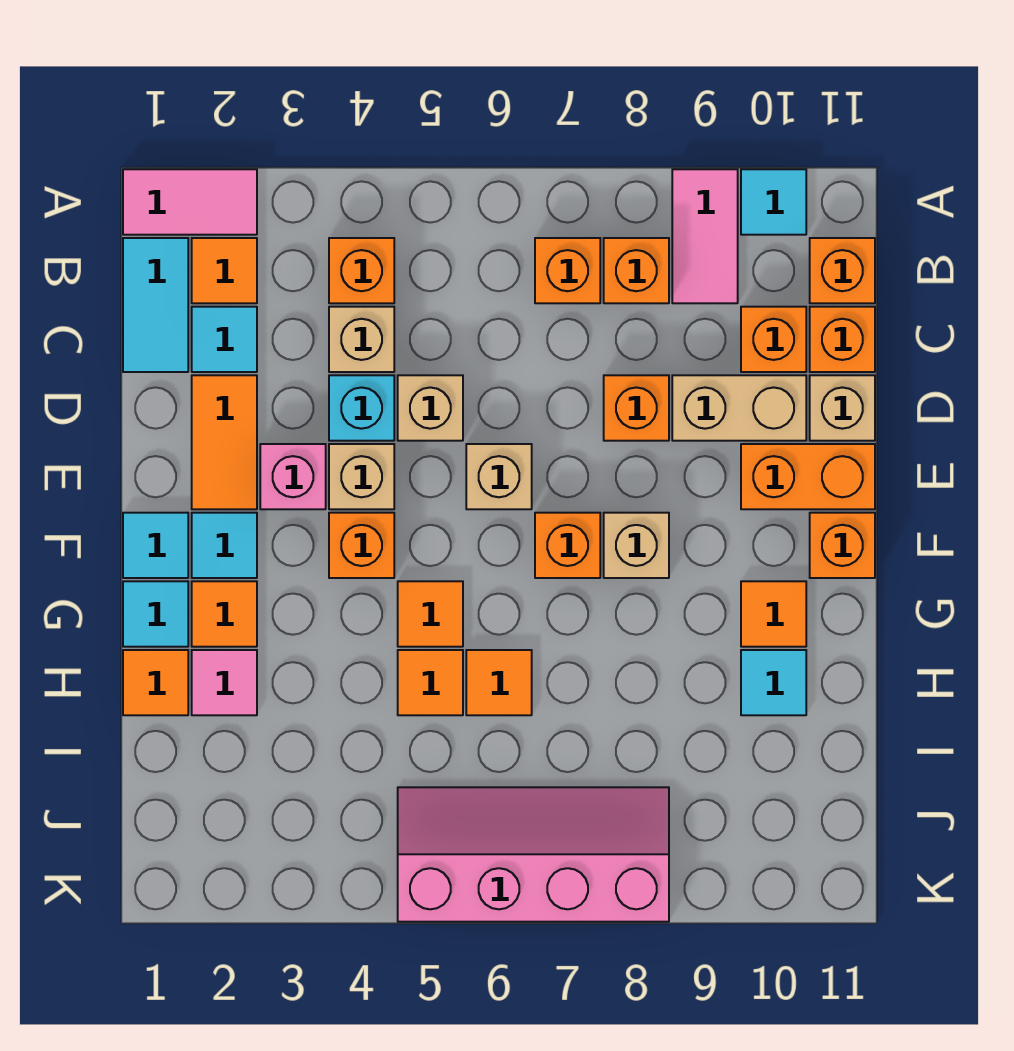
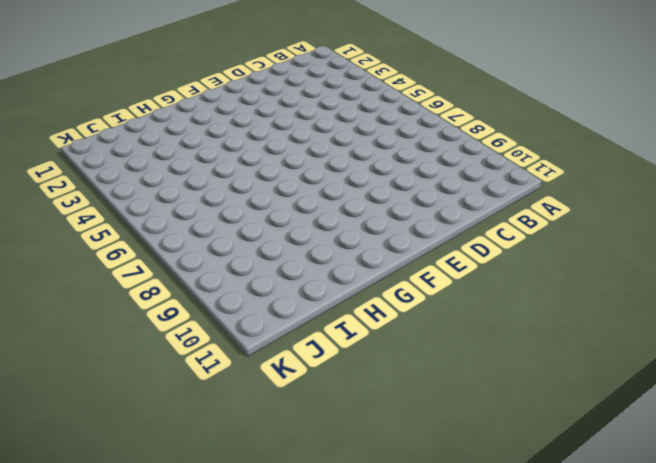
none -> pink 1x2 tile [123,169,257,235]
none -> pink 1x2 tile [672,169,738,303]
none -> cyan 1x1 tile [741,169,806,235]
none -> cyan 1x2 tile [123,238,188,372]

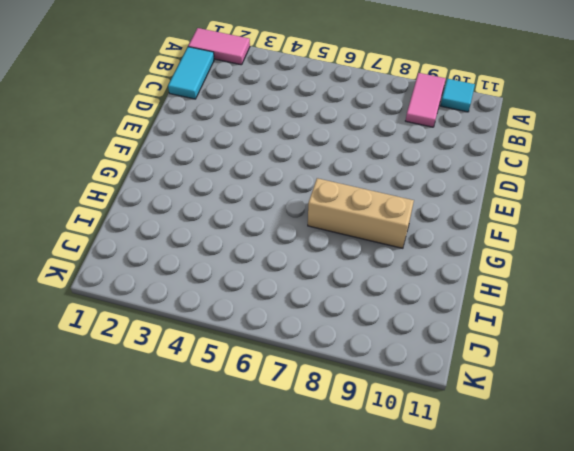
tan 1x3 brick [308,178,414,248] -> none
none -> orange 1x1 tile [192,238,257,303]
none -> orange 1x1 brick [329,238,394,303]
none -> orange 1x1 brick [535,238,600,303]
none -> orange 1x1 brick [604,238,669,303]

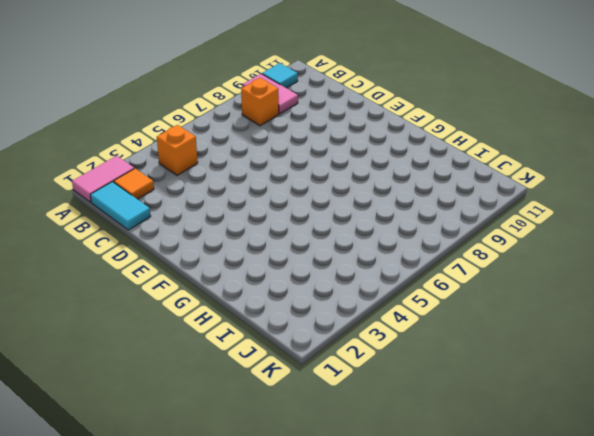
none -> orange 1x1 brick [535,238,600,303]
none -> orange 1x1 brick [810,238,875,303]
none -> cyan 1x1 tile [192,307,257,372]
none -> tan 1x1 brick [329,307,394,372]

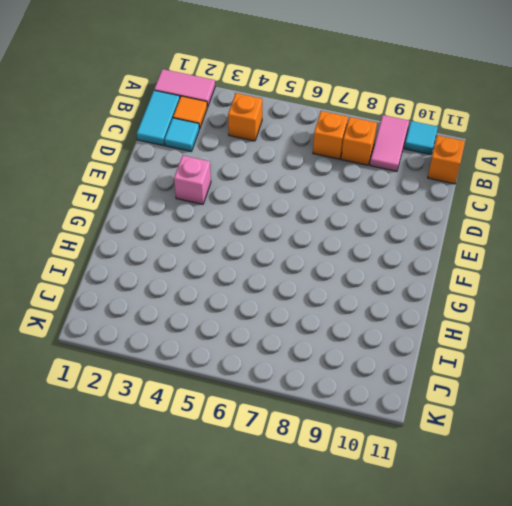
none -> tan 1x1 brick [329,307,394,372]
none -> orange 1x1 brick [741,307,806,372]
none -> orange 1x1 brick [810,307,875,372]
none -> orange 1x2 tile [192,375,257,509]

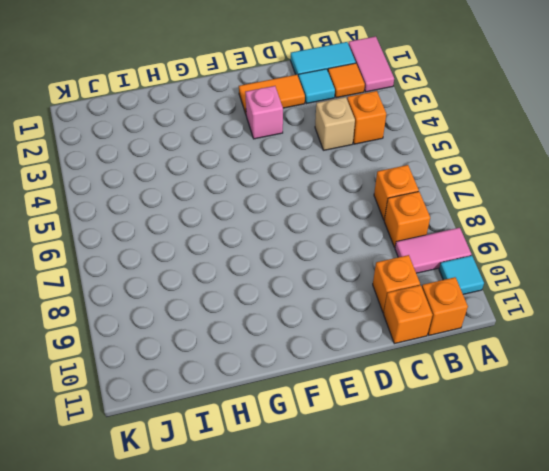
none -> cyan 1x1 brick [329,375,394,441]
none -> tan 1x1 brick [398,375,463,441]
none -> orange 1x1 brick [604,375,669,441]
none -> tan 1x2 brick [672,375,806,441]

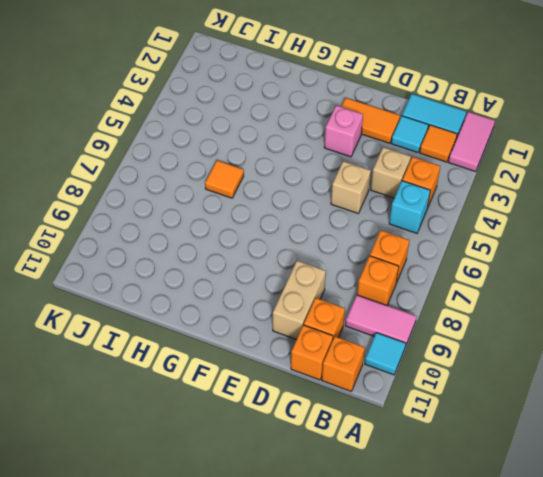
cyan 1x1 brick [389,181,430,233] -> cyan 1x1 brick moved to [329,375,394,441]
none -> orange 1x1 brick [604,375,669,441]
none -> tan 1x1 brick [810,375,875,441]
none -> tan 1x1 brick [329,444,394,509]
none -> tan 1x1 brick [466,444,532,509]

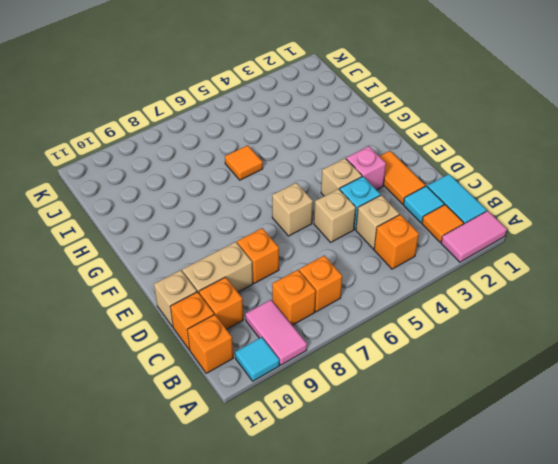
none -> orange 1x2 brick [741,444,875,509]
none -> cyan 1x1 tile [123,513,188,578]
none -> cyan 1x1 tile [192,513,257,578]
none -> orange 1x1 brick [329,513,394,578]

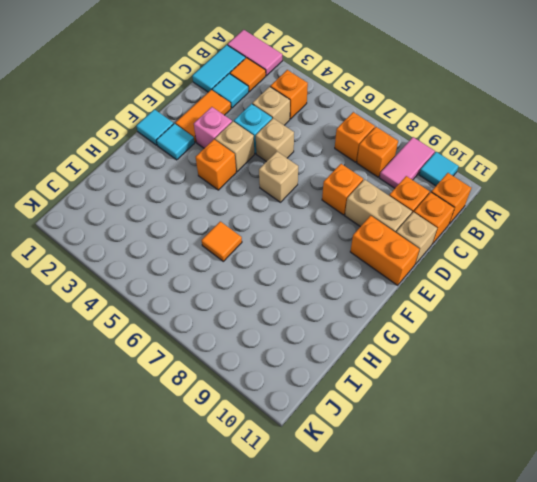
none -> orange 1x1 brick [535,513,600,578]
none -> tan 1x1 brick [604,513,669,578]
none -> orange 1x1 brick [810,513,875,578]
none -> cyan 1x1 tile [123,581,188,647]

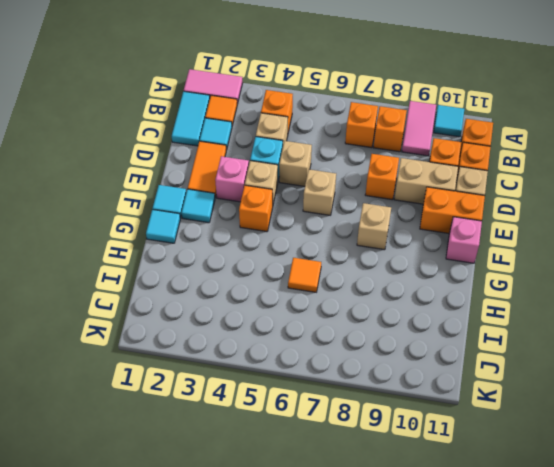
pink 1x1 brick [446,217,482,263] -> orange 1x1 brick [810,513,875,578]
none -> orange 1x1 brick [535,513,600,578]
none -> orange 1x1 tile [192,581,257,647]
none -> orange 1x1 tile [398,581,463,647]
none -> orange 1x1 tile [741,581,806,647]

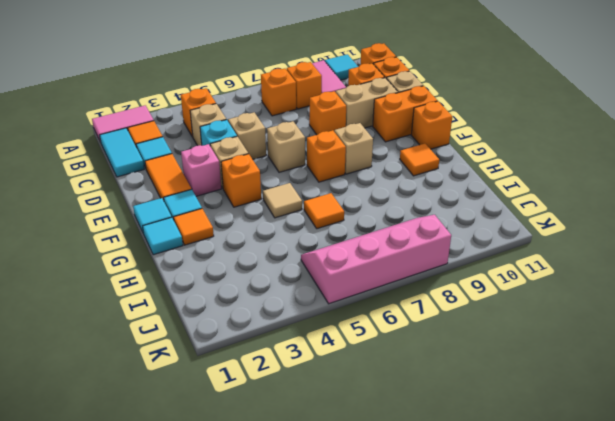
tan 1x1 tile [263,183,302,218] -> orange 1x1 tile [398,581,463,647]
none -> orange 1x1 tile [123,650,188,715]
none -> pink 1x1 tile [192,650,257,715]
none -> orange 1x1 tile [398,650,463,715]
none -> cyan 1x1 tile [741,650,806,715]

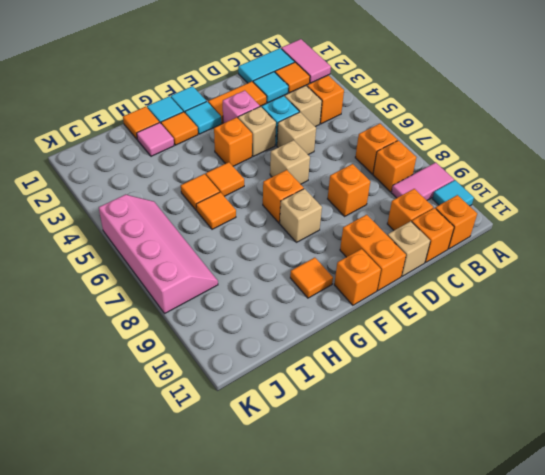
none -> tan 1x2 brick [672,375,806,441]
none -> cyan 1x1 tile [741,650,806,715]

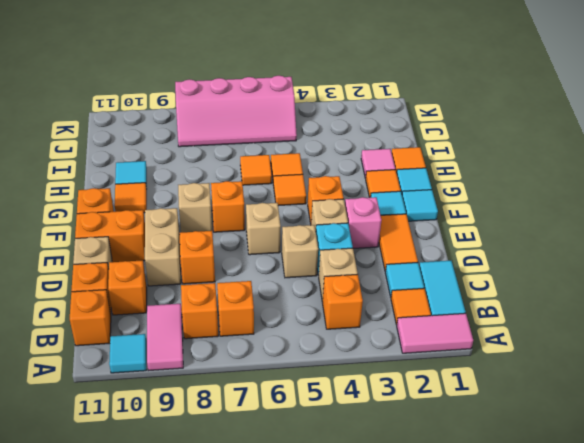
tan 1x2 brick [145,208,181,286] -> tan 1x2 brick turned to [672,375,806,441]

